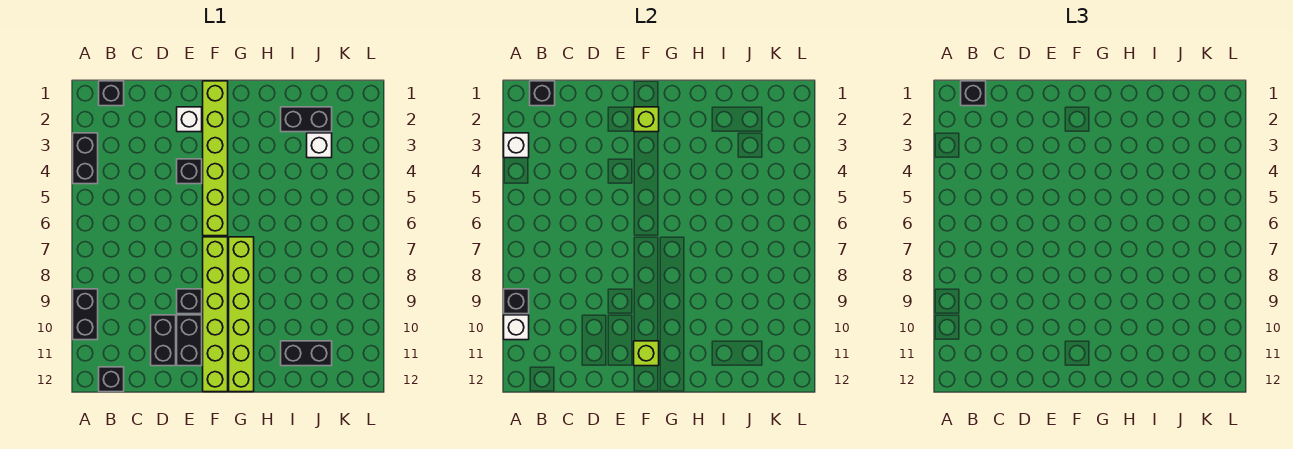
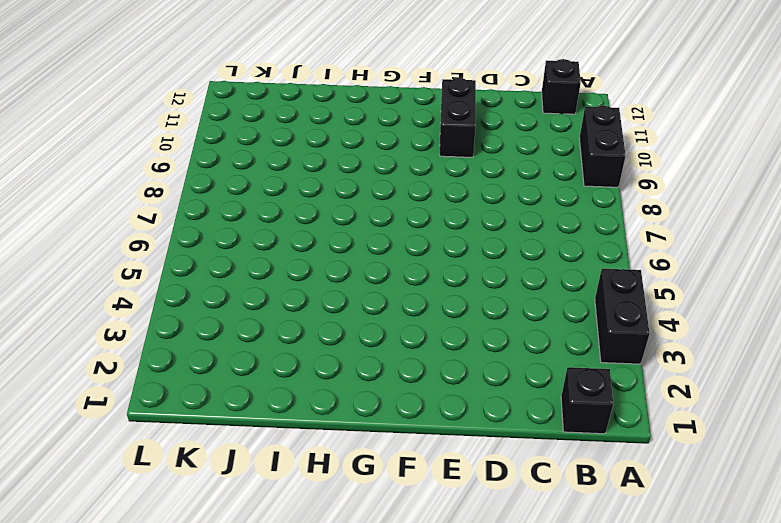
none -> black 1x2 brick [151,315,176,366]
none -> white 1x1 brick [177,107,202,132]
none -> black 1x1 brick [177,159,202,184]

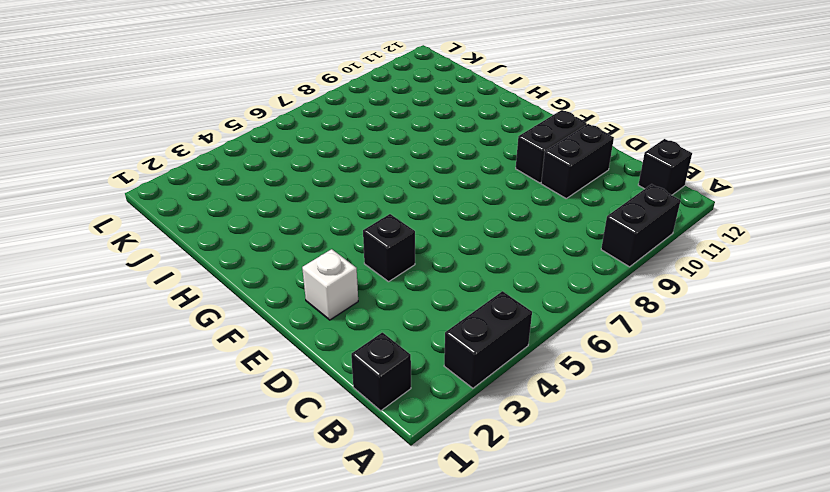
none -> black 1x1 brick [177,289,202,314]
none -> lime 1x6 brick [203,81,228,236]
none -> lime 1x6 brick [203,237,228,392]

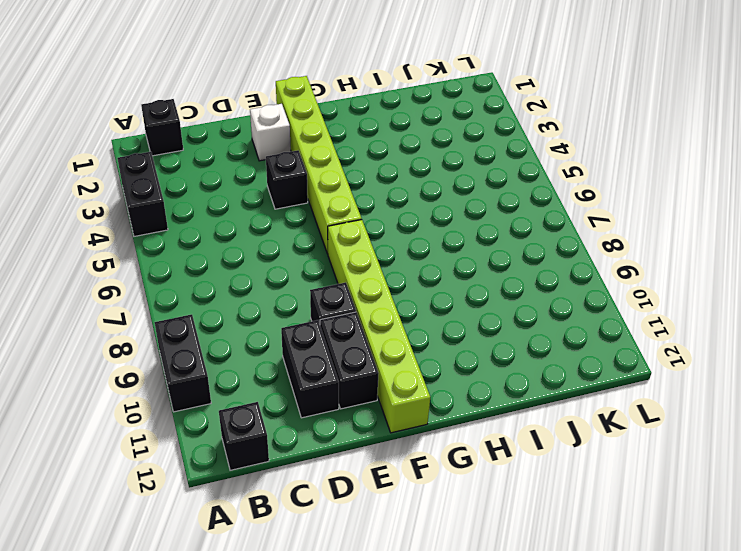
none -> lime 1x6 brick [229,237,254,392]
none -> black 1x2 brick [281,107,332,132]
none -> black 1x2 brick [281,341,332,366]

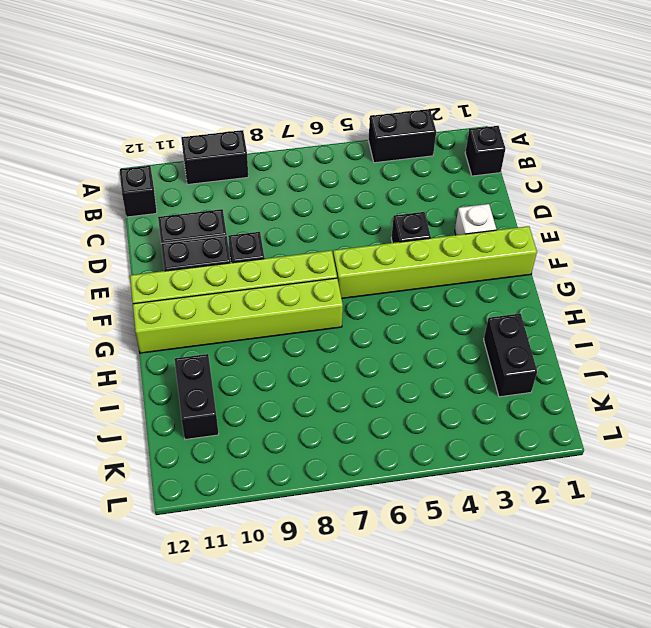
none -> white 1x1 brick [307,133,332,158]
none -> white 1x1 brick [504,133,529,158]
none -> black 1x1 brick [504,289,529,314]

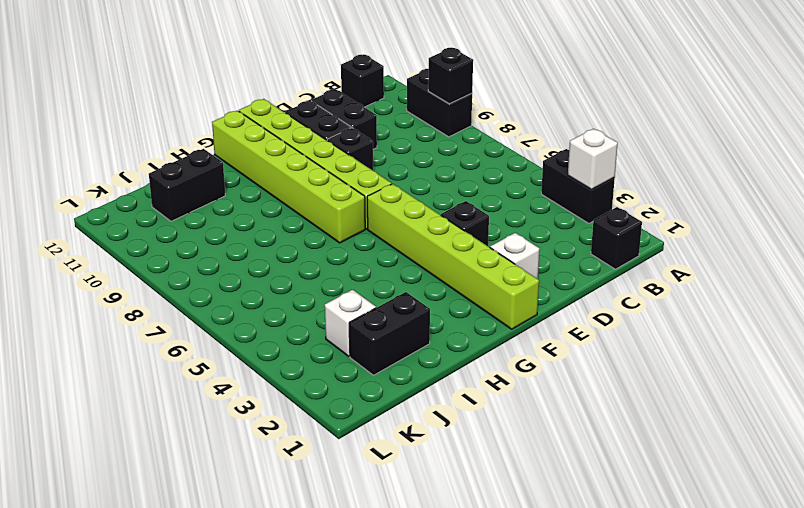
none -> white 1x1 brick [504,315,529,340]
none -> black 1x1 brick [530,81,555,106]
none -> lime 1x1 brick [634,107,659,132]

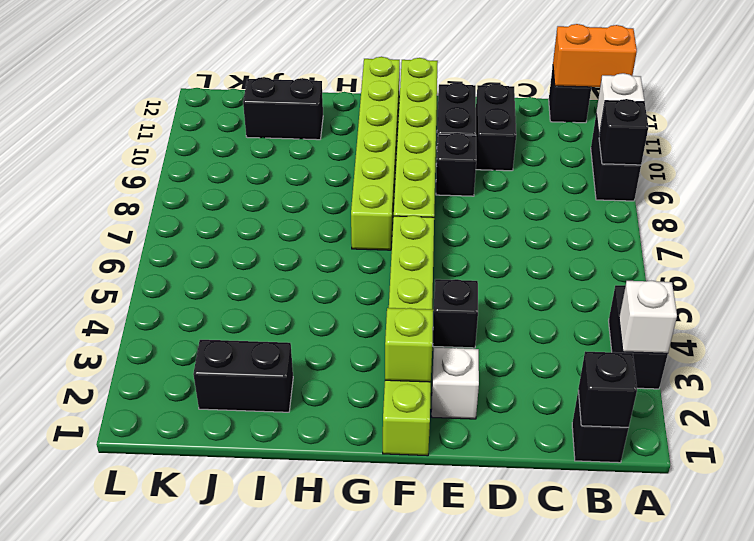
orange 1x2 brick [553,24,637,87] -> none
none -> white 1x1 brick [307,133,332,158]
none -> lime 1x1 brick [634,341,659,366]
none -> black 1x1 brick [961,81,986,106]

